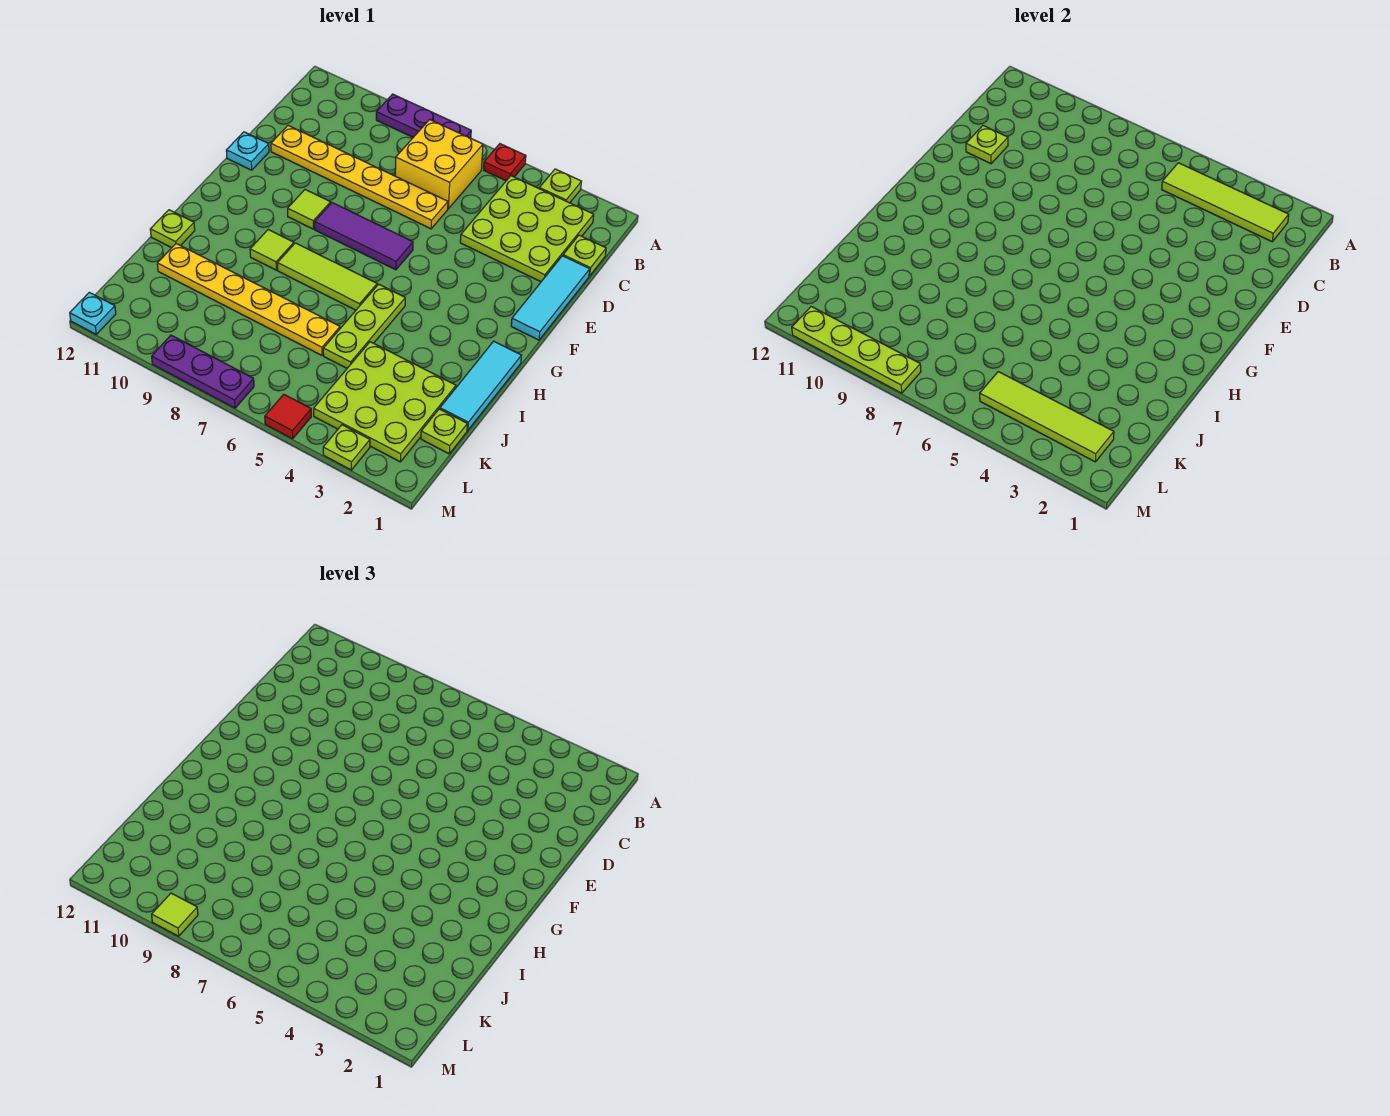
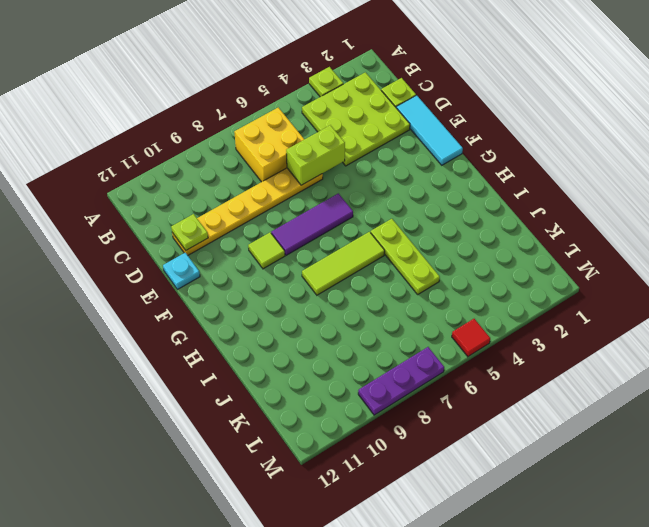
lime 1x2 brick [286,125,345,185] -> none
none -> red 1x1 plate [484,144,526,181]
none -> purple 1x3 plate [376,94,471,138]
none -> cyan 1x3 tile [440,341,521,430]

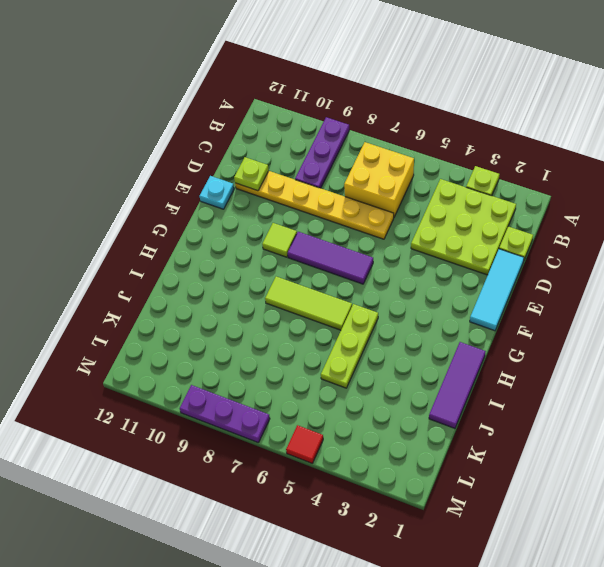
purple 1x3 plate [295,117,349,188] -> purple 1x3 plate turned to [376,94,471,138]
purple 1x3 tile [429,342,486,428] -> cyan 1x3 tile [440,341,521,430]
none -> red 1x1 plate [484,144,526,181]
none -> lime 1x1 tile [250,230,294,270]
none -> lime 1x1 plate [150,210,195,248]

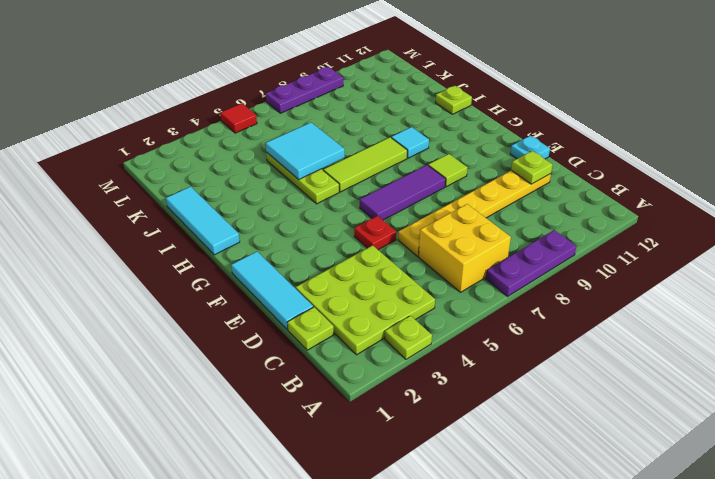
red 1x1 plate [354,216,396,250] -> red 1x1 plate moved to [484,144,526,181]
cyan 1x1 tile [391,127,429,158] -> lime 1x1 tile [250,230,294,270]
cyan 2x2 tile [266,123,345,180] -> none
none -> lime 3x3 plate [314,342,456,462]
none -> yellow 1x6 plate [157,244,340,355]
none -> lime 1x1 plate [421,409,467,454]

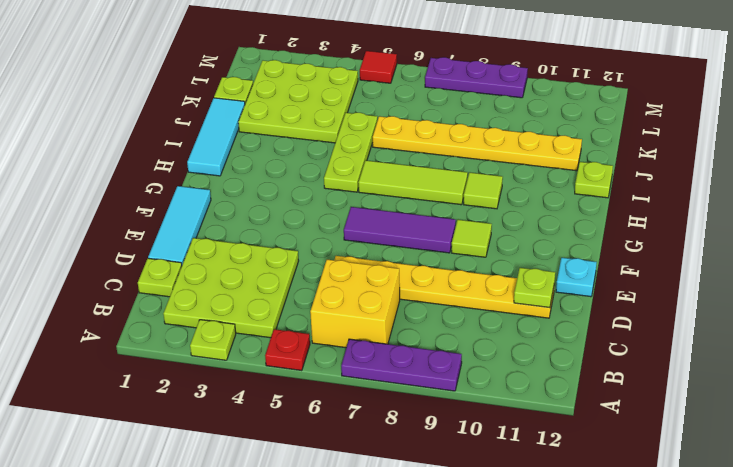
none -> lime 1x1 plate [323,425,370,470]
none -> cyan 1x1 plate [70,292,116,334]
none -> lime 1x4 tile [1162,163,1289,242]

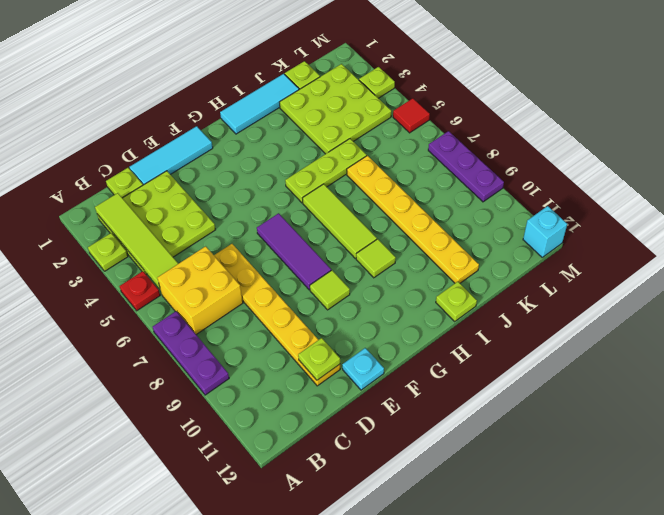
cyan 1x1 brick [523,206,567,257] -> cyan 1x1 plate [70,292,116,334]
none -> lime 1x4 tile [980,372,1114,462]
none -> lime 1x4 plate [792,307,921,393]
none -> lime 1x1 tile [152,893,198,936]

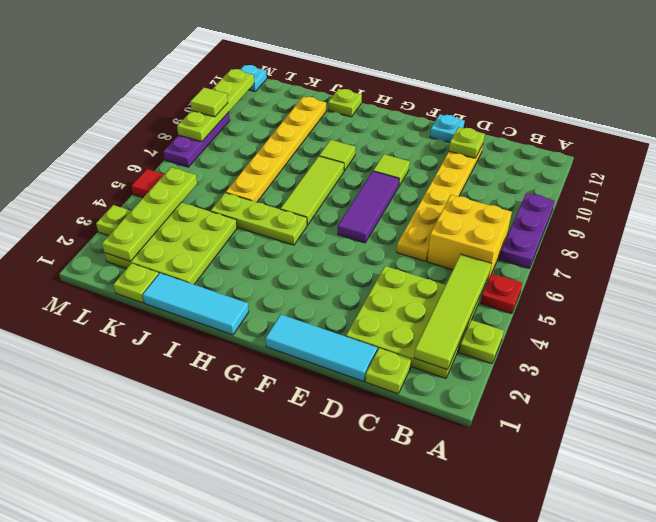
lime 1x4 plate [102,168,197,261] -> lime 1x4 tile [980,372,1114,462]

